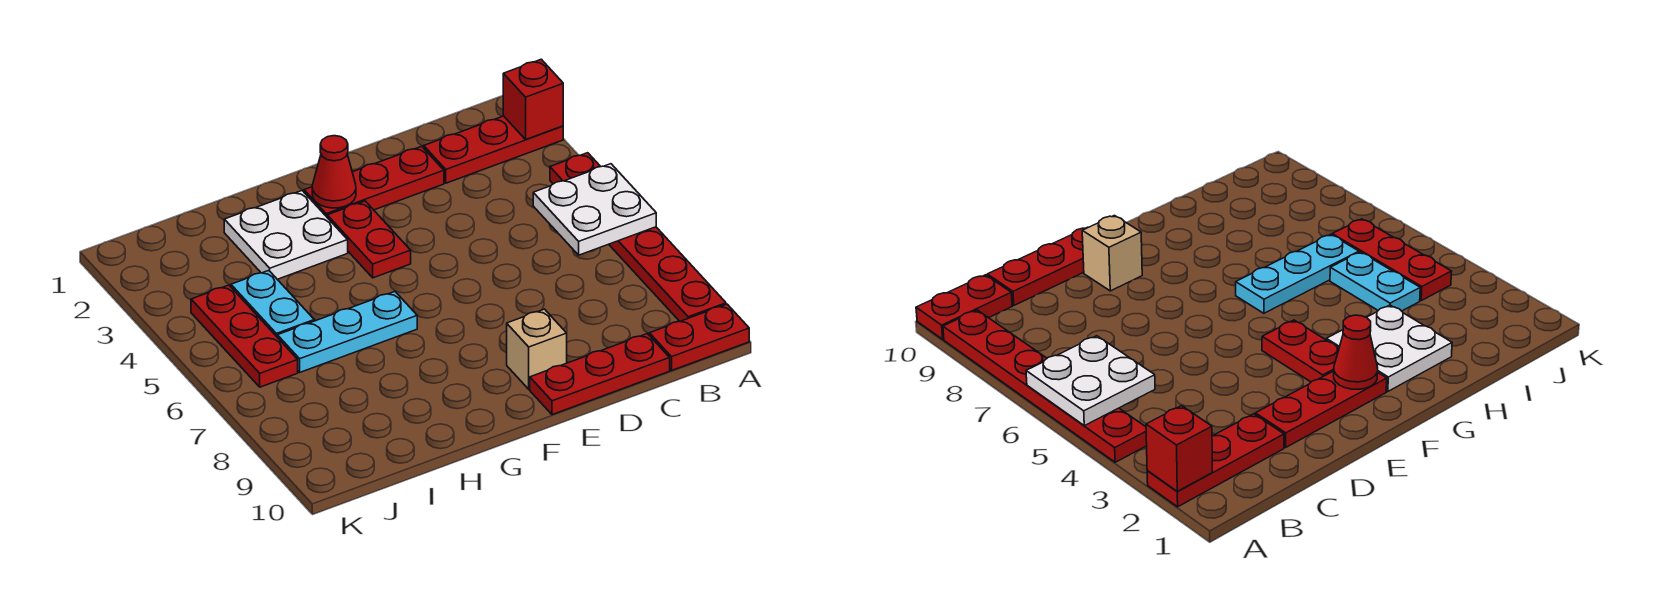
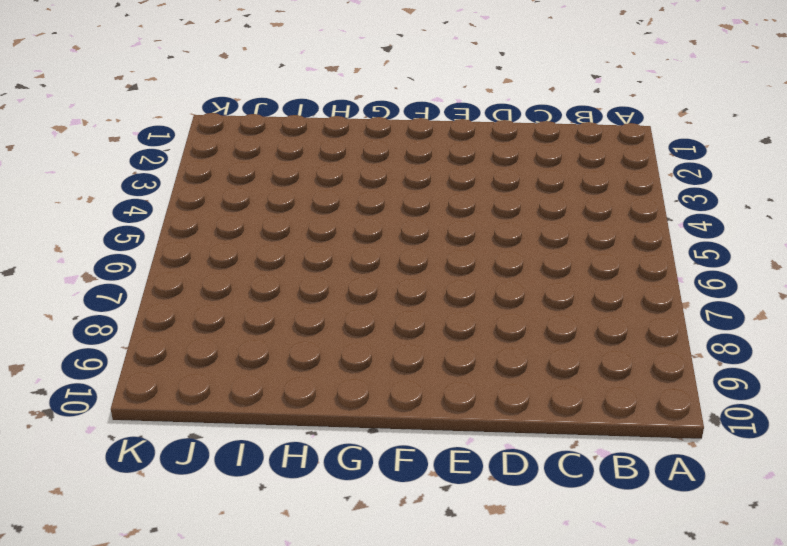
none -> red 1x3 plate [424,116,563,183]
none -> red 1x6 plate [550,153,726,321]
none -> red 1x2 plate [649,304,749,370]

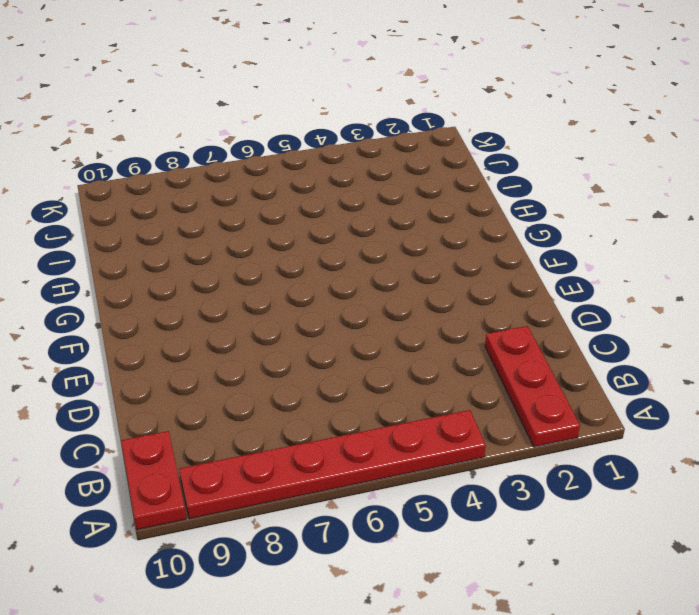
none -> red 1x3 plate [530,334,670,415]
none -> red 1x3 plate [304,146,444,217]
none -> tan 1x1 brick [507,309,567,389]

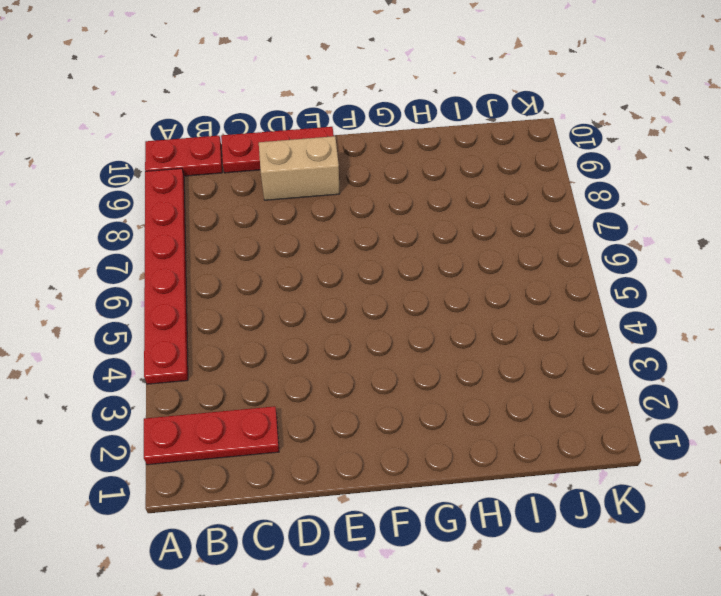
tan 1x2 brick [259,136,340,200] -> tan 1x1 brick [507,309,567,389]
none -> red 1x3 plate [304,146,444,217]
none -> red 1x2 plate [327,201,411,278]
none -> white 2x2 plate [224,191,348,279]

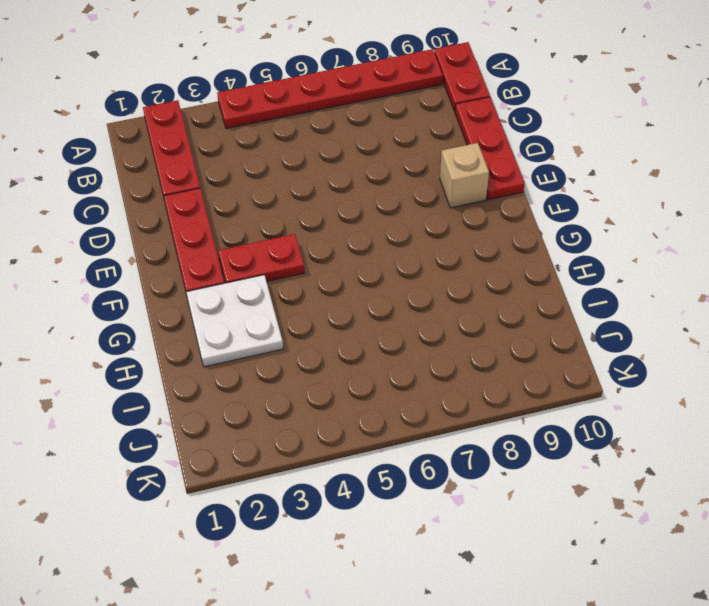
none -> cyan 1x3 plate [277,292,417,372]
none -> cyan 1x2 plate [231,270,314,337]
none -> red 1x3 plate [191,285,298,387]

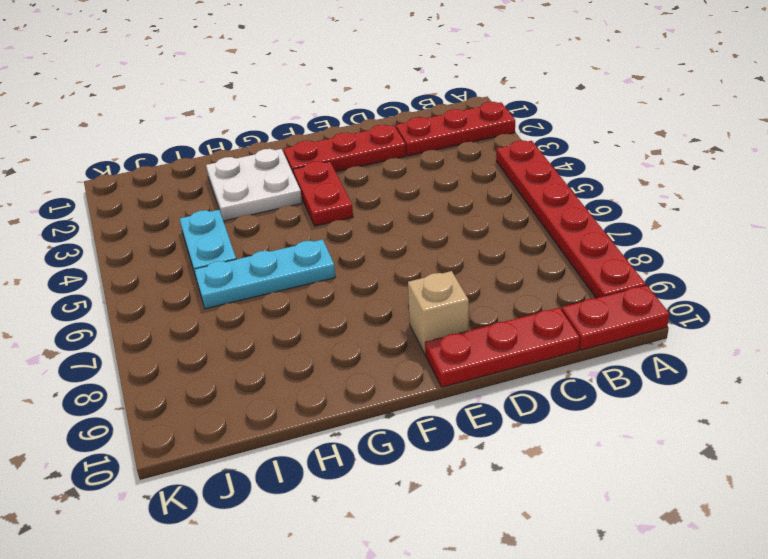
none -> red 1x3 plate [191,285,298,387]
none -> red 1x1 brick [503,59,563,139]
none -> white 2x2 plate [533,164,656,255]

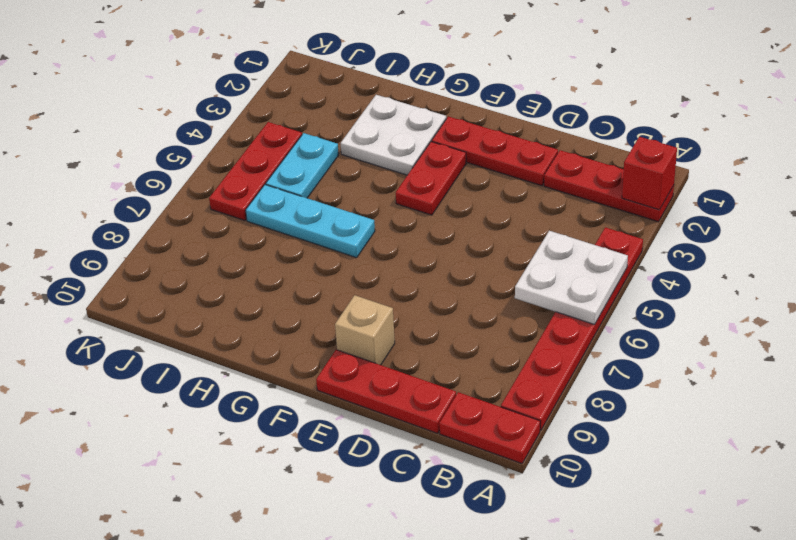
none -> red 1x1 cone [312,136,356,208]

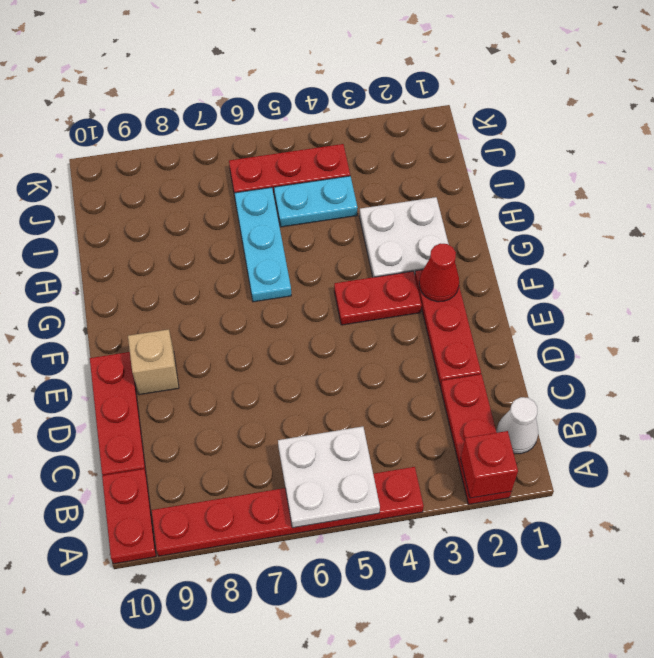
white 1x1 cone [496,397,538,454] -> none

